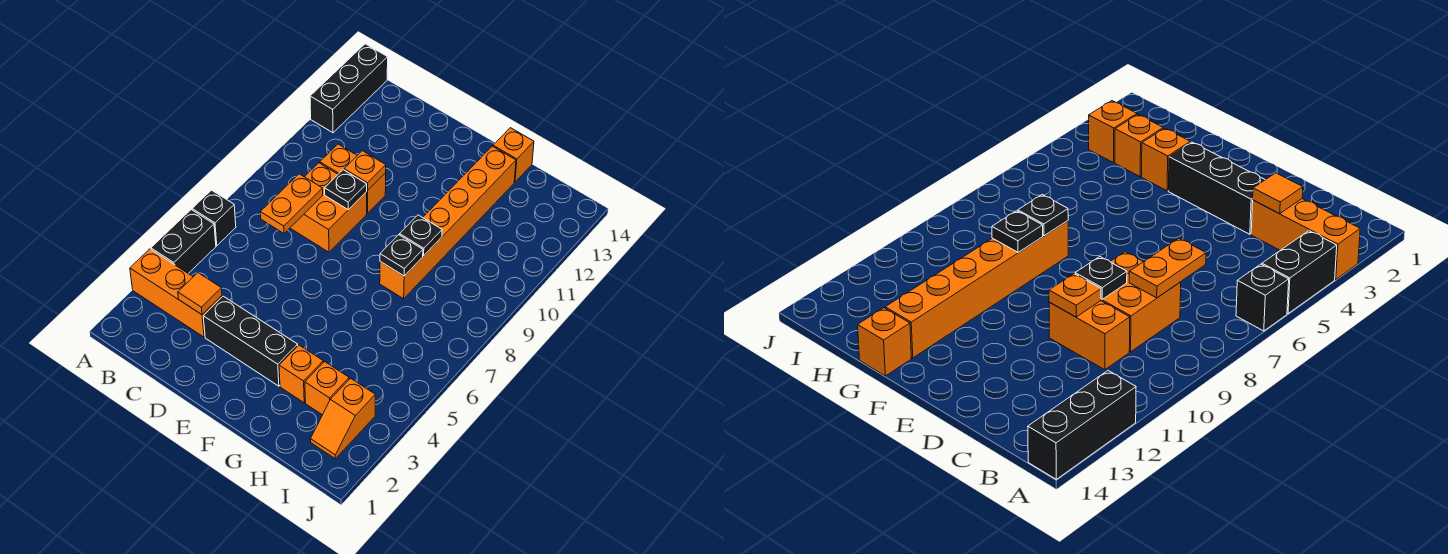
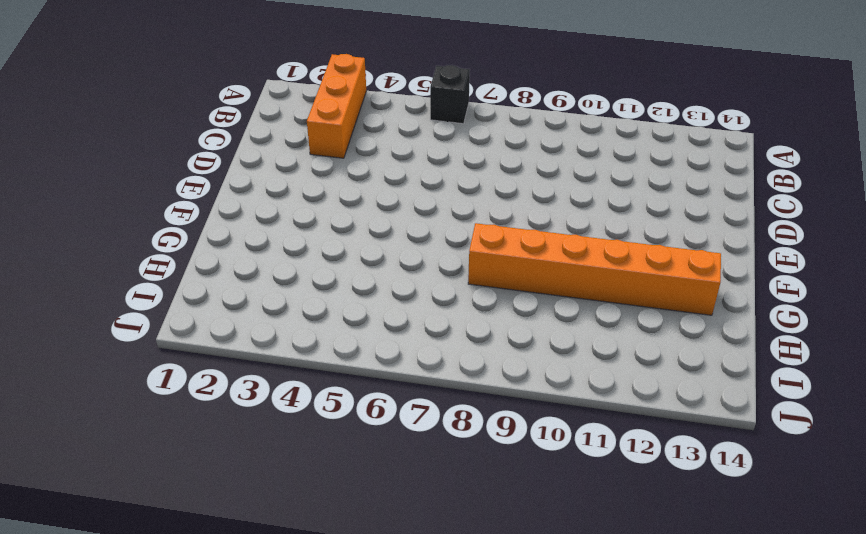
none -> black 1x2 brick [151,210,216,274]
none -> black 1x3 brick [310,44,388,133]
none -> orange 2x2 brick [290,163,367,252]

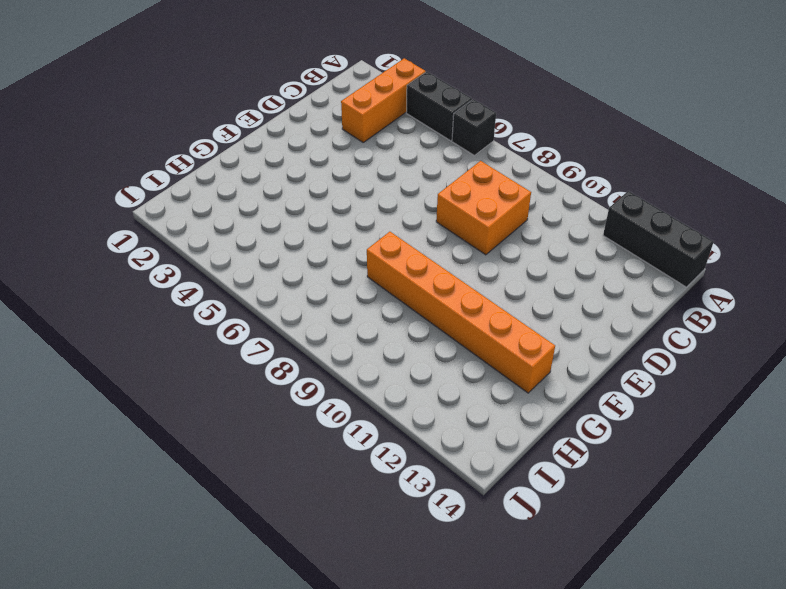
none -> orange 1x2 brick [320,144,386,213]
none -> black 1x3 brick [203,296,298,386]
none -> orange 1x1 brick [279,345,323,403]

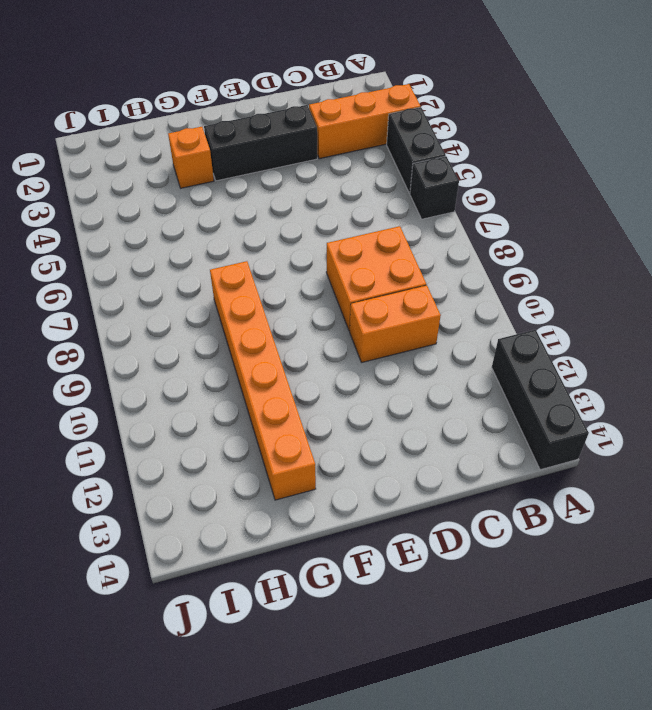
none -> orange 1x1 brick [493,128,534,182]
none -> orange 1x1 brick [305,362,349,415]
none -> orange 1x2 slope [311,378,375,459]

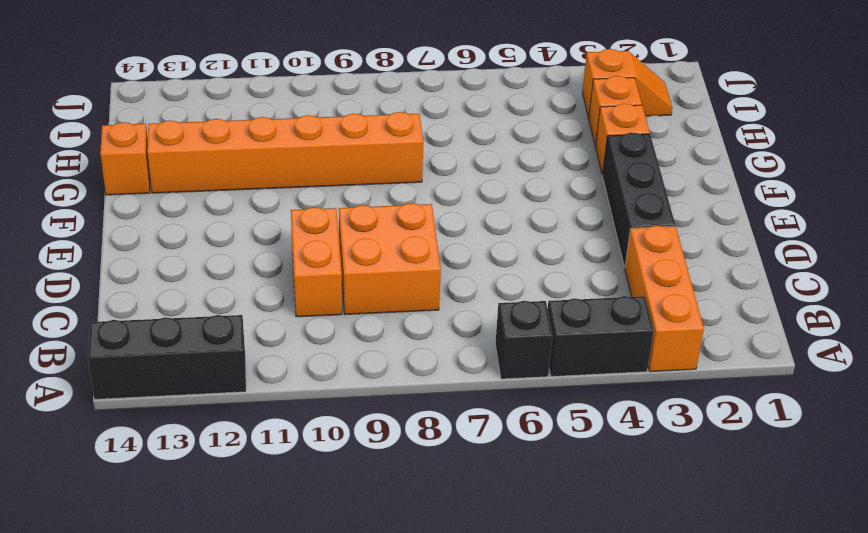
none -> orange 1x1 tile [178,273,222,315]
none -> orange 1x2 plate [260,174,323,233]
none -> black 1x1 plate [325,170,367,210]

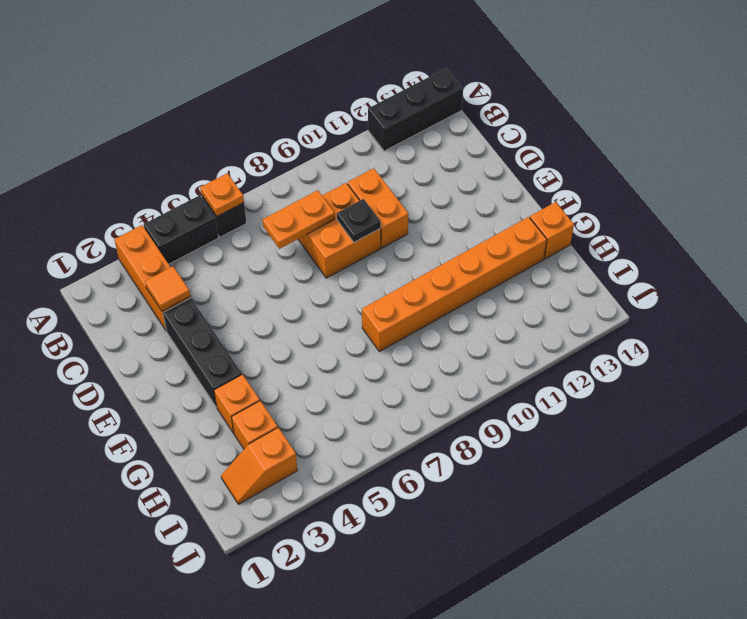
orange 1x1 plate [200,173,244,216] -> orange 1x1 plate moved to [344,151,386,190]
none -> black 1x1 plate [380,235,423,276]
none -> black 1x1 plate [400,215,442,256]

